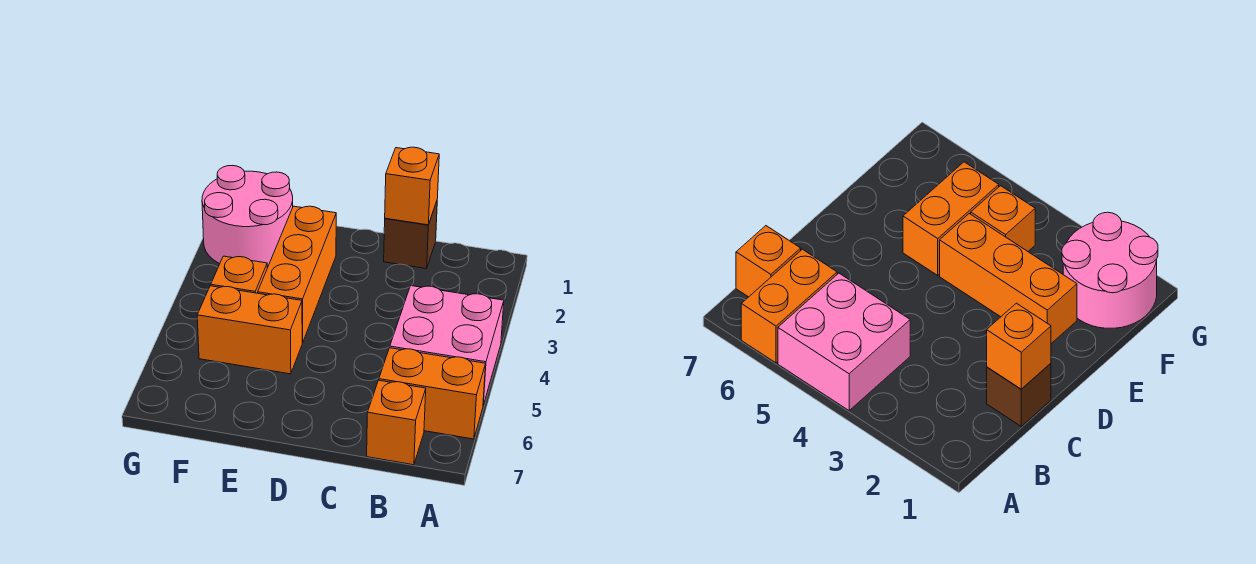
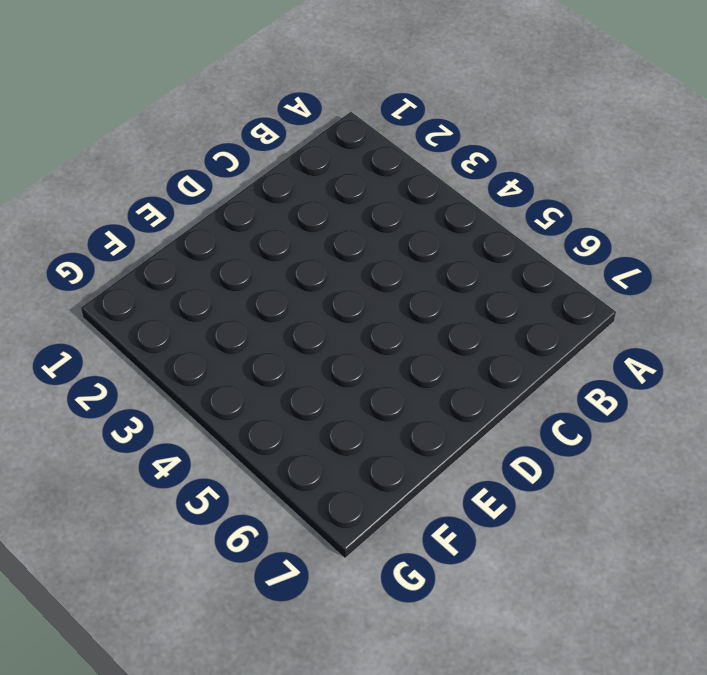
none -> pink 2x2 brick [390,286,504,405]
none -> orange 1x2 brick [379,348,486,439]

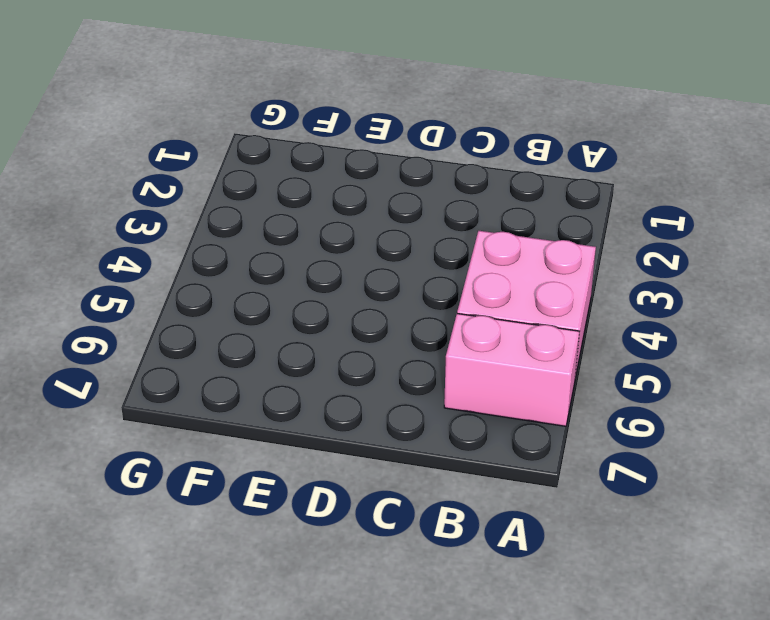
pink 1x2 brick [444,314,580,426] -> orange 1x2 brick [379,348,486,439]
none -> orange 1x1 brick [367,380,426,465]
none -> brown 1x1 brick [384,201,437,269]

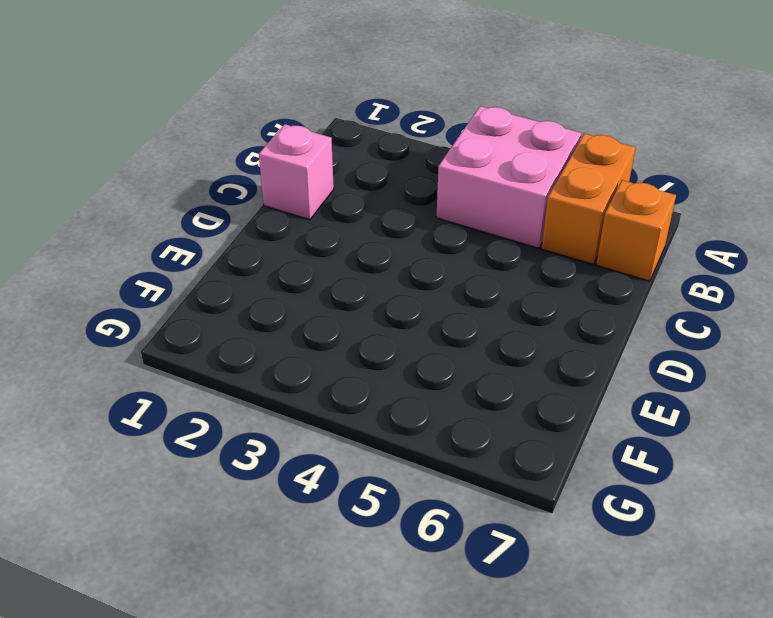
pink 1x1 brick [259,124,334,220] -> brown 1x1 brick [384,201,437,269]
none -> orange 1x3 brick [258,206,336,342]
none -> orange 1x2 brick [197,286,303,374]

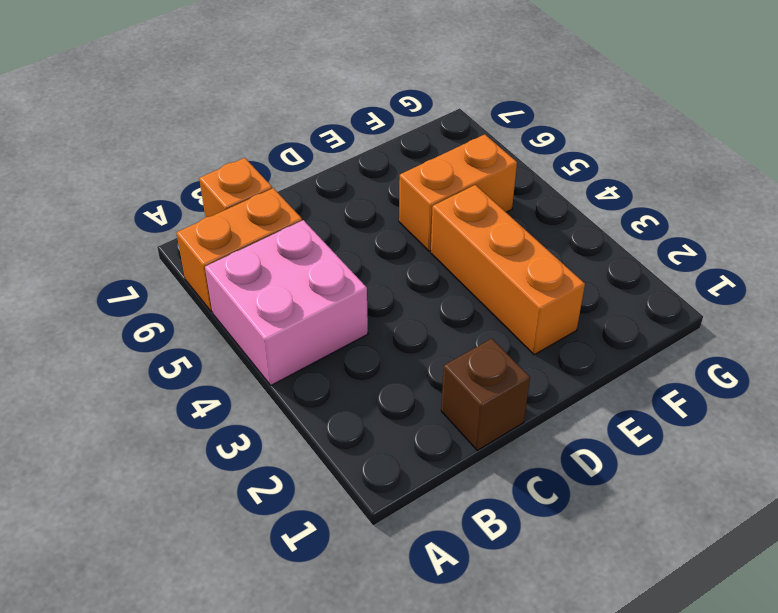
none -> pink 2x2 round brick [202,166,293,267]
none -> orange 1x1 brick [211,256,267,293]

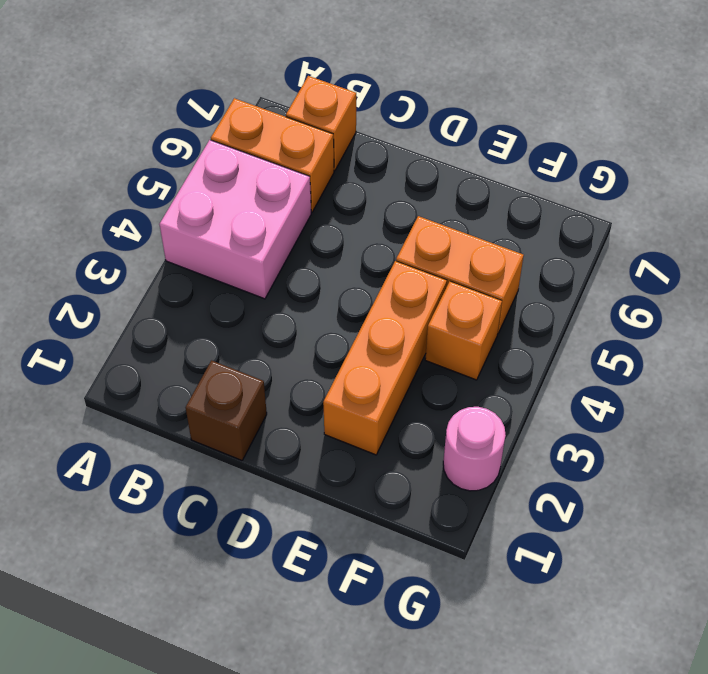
pink 1x1 round brick [443,407,506,491] -> pink 2x2 round brick [202,166,293,267]
none -> orange 1x1 brick [385,147,439,225]

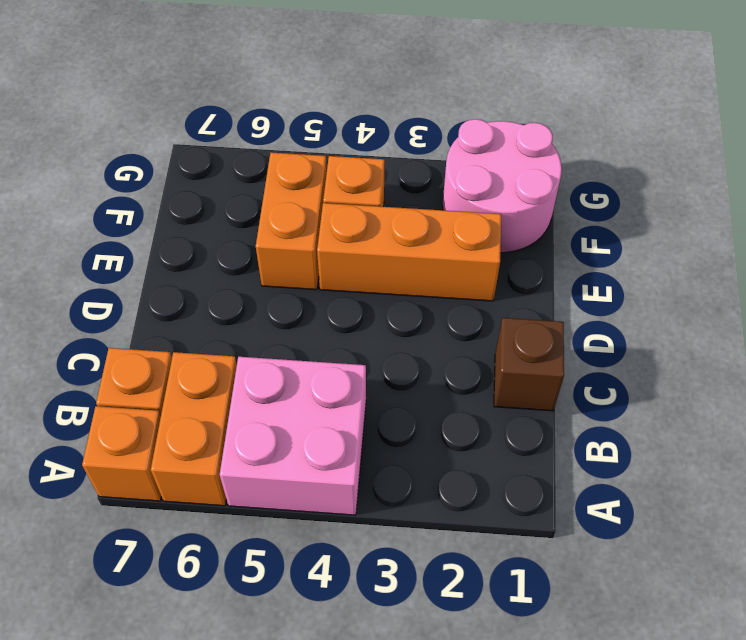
orange 1x1 brick [82,406,161,501] -> orange 1x1 brick moved to [385,147,439,225]

